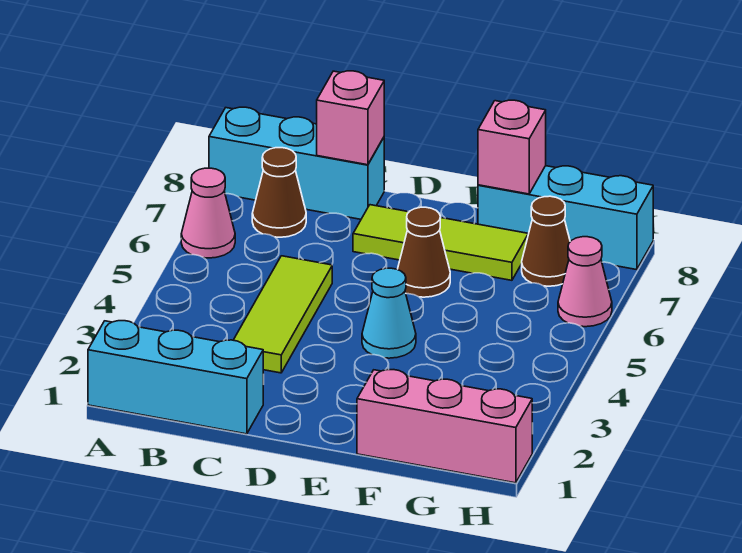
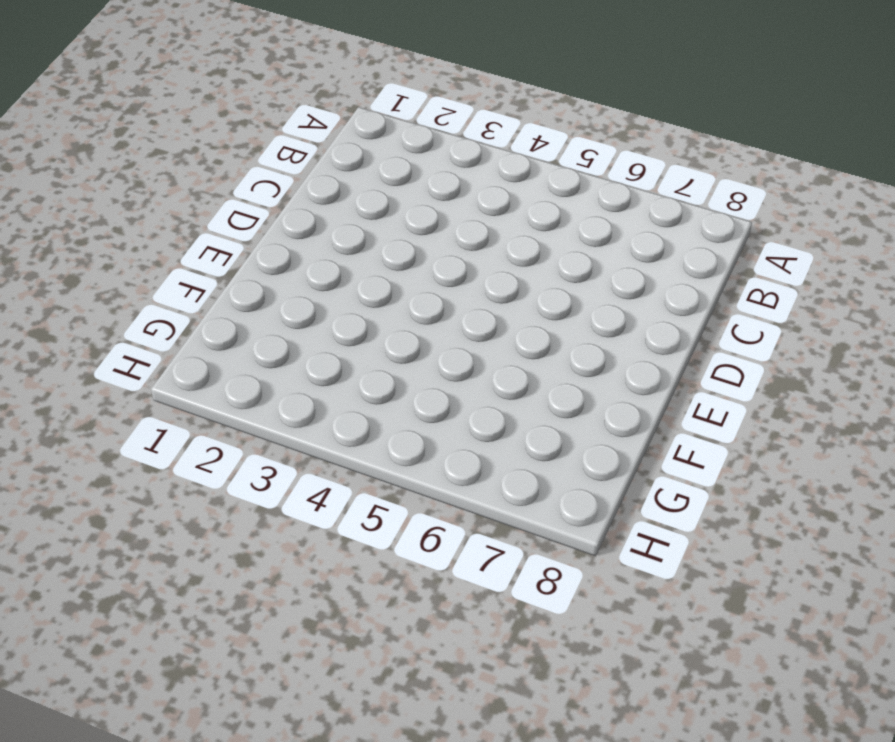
none -> cyan 1x3 brick [88,321,263,434]
none -> pink 1x1 cone [181,168,235,258]
none -> cyan 1x3 brick [209,107,384,219]

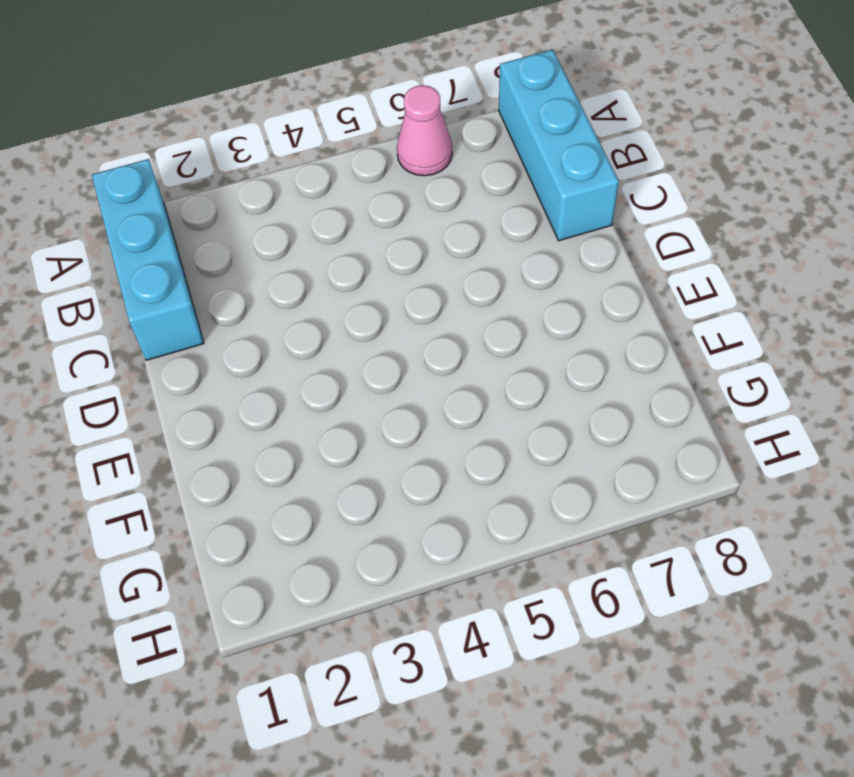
none -> brown 1x1 cone [252,148,306,237]
none -> lime 1x3 tile [234,256,332,373]
none -> lime 1x3 tile [353,205,528,280]

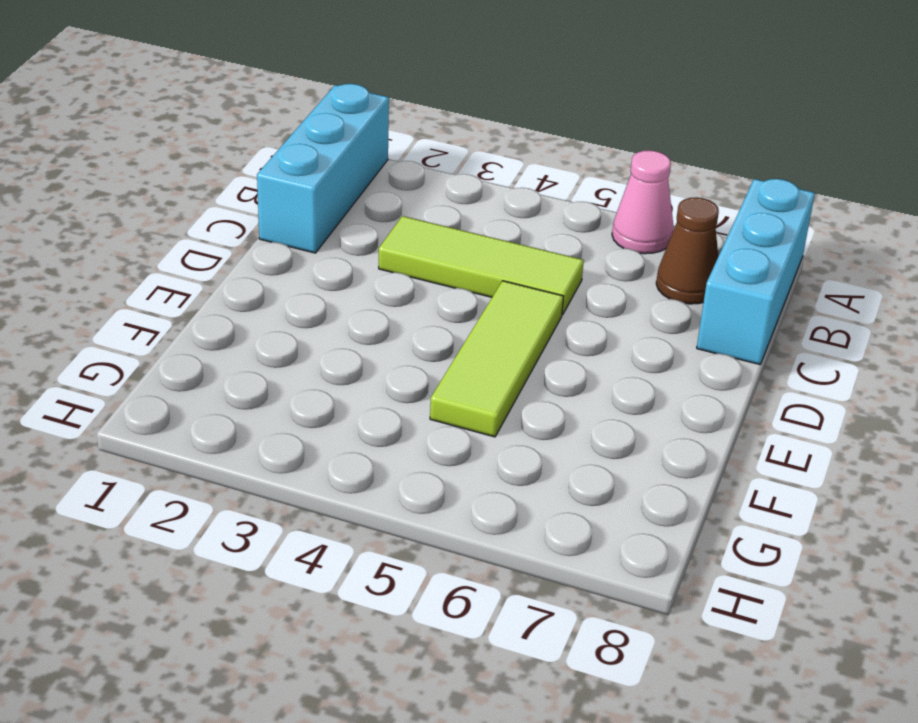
lime 1x3 tile [430,281,563,437] -> lime 1x3 tile moved to [353,205,528,280]
none -> cyan 1x1 cone [362,268,416,358]
none -> brown 1x1 cone [398,207,450,297]
none -> pink 1x3 brick [357,370,532,483]

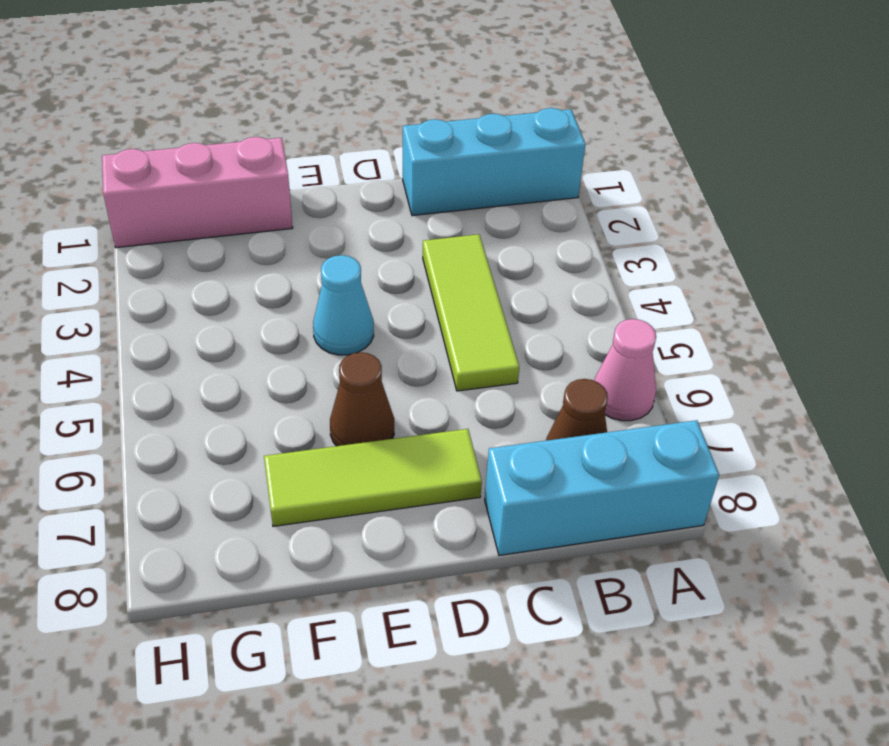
none -> cyan 1x3 brick [478,166,653,270]
none -> brown 1x1 cone [522,196,570,286]
none -> pink 1x1 cone [558,237,612,327]

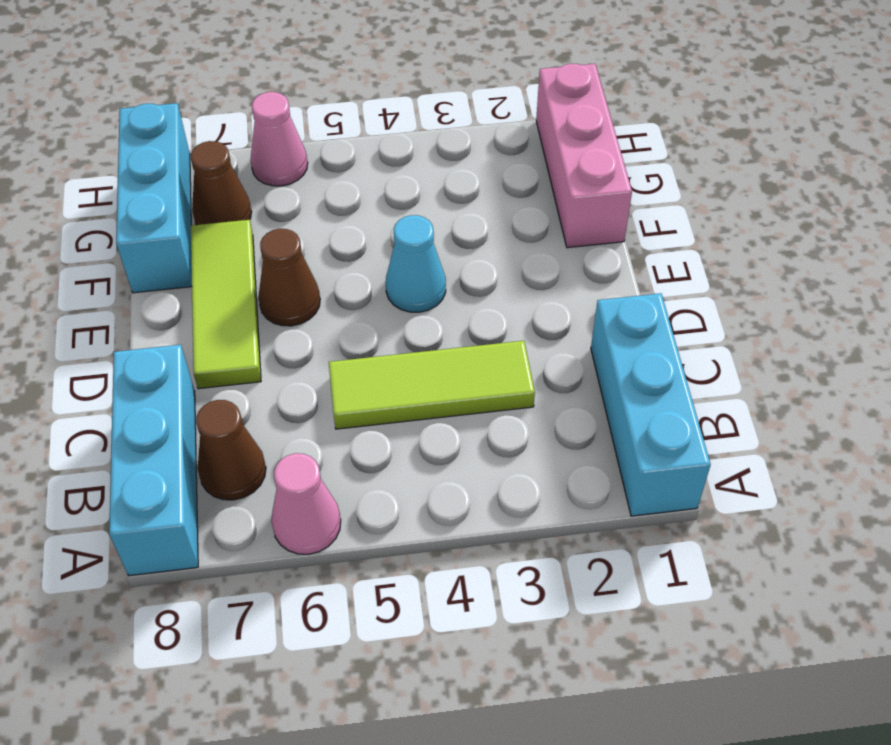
none -> pink 1x1 brick [317,71,384,165]
none -> pink 1x1 brick [478,100,546,194]

